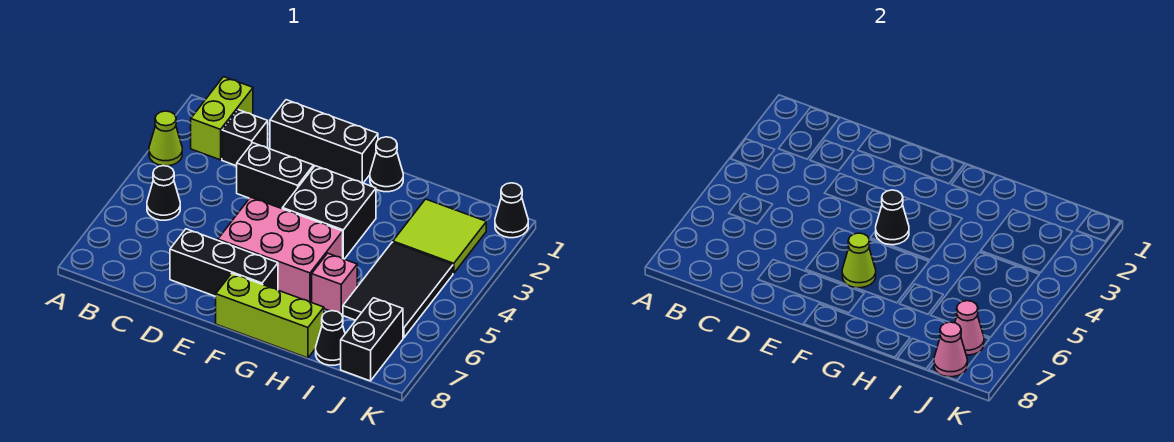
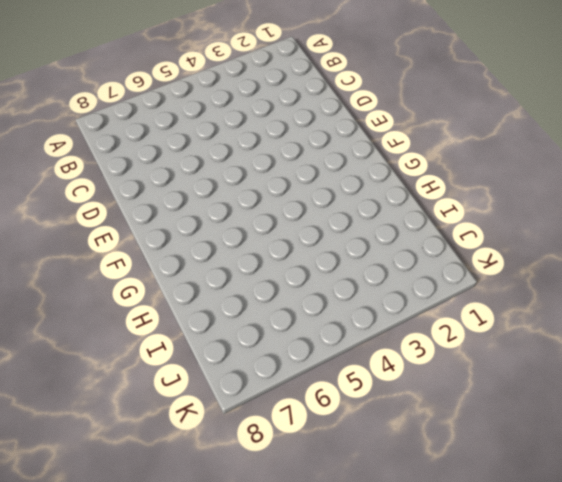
none -> lime 1x1 cone [149,111,182,166]
none -> lime 1x2 brick [191,77,253,160]
none -> black 1x1 cone [147,166,180,220]

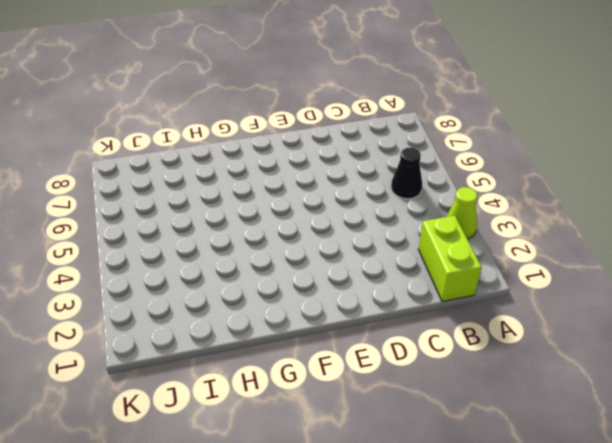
none -> black 1x1 brick [222,110,268,166]
none -> black 1x3 brick [270,100,378,183]
none -> black 1x2 brick [237,143,314,209]

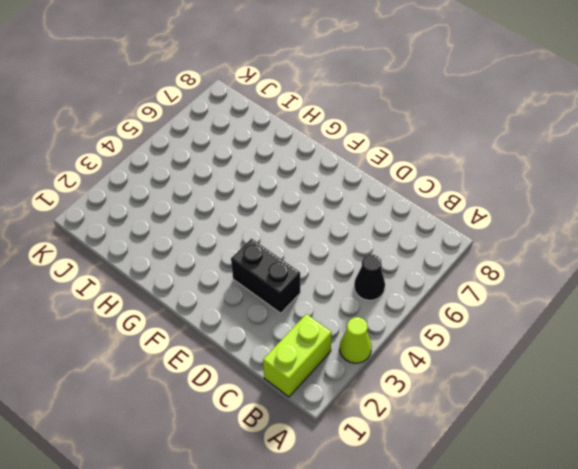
none -> black 1x1 brick [222,110,268,166]
none -> black 1x3 brick [270,100,378,183]
none -> black 1x3 brick [170,229,278,296]

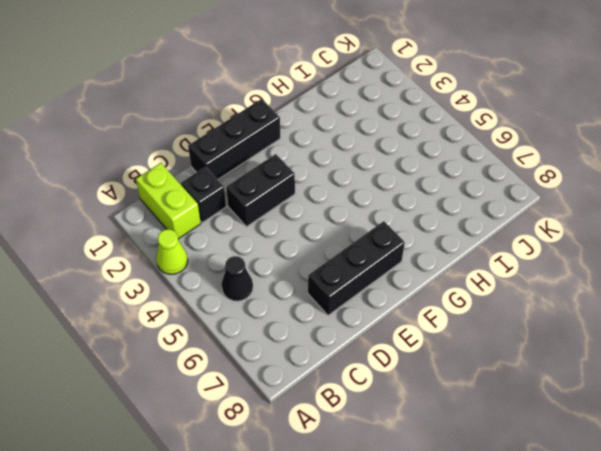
none -> pink 2x3 brick [218,197,343,302]
none -> black 2x2 brick [282,166,376,259]
none -> lime 1x3 brick [216,274,324,358]

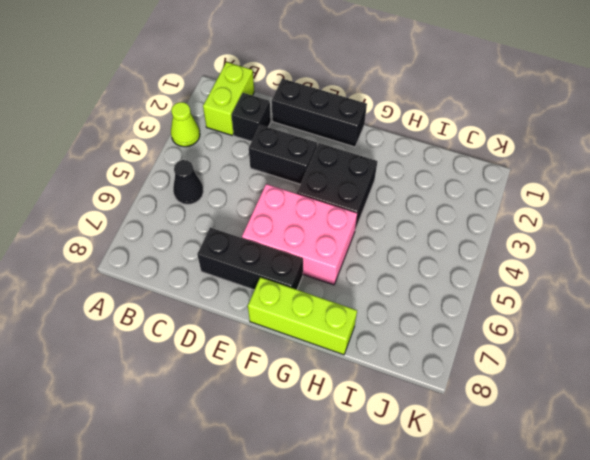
none -> black 1x1 cone [370,137,403,192]
none -> pink 1x1 brick [312,253,357,314]
none -> lime 2x2 tile [393,199,486,273]

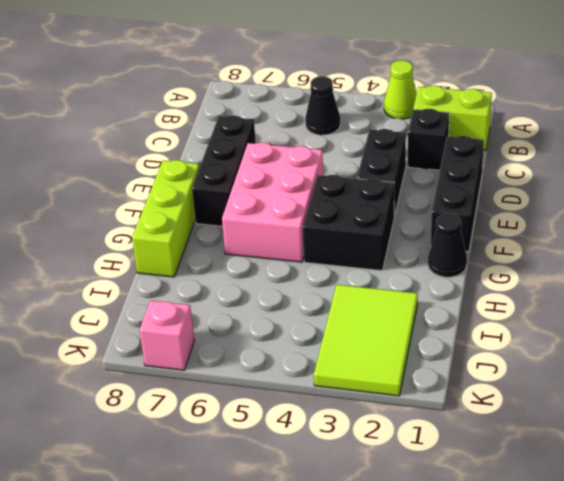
lime 2x3 tile [314,285,418,396] -> lime 2x2 tile [393,199,486,273]
pink 1x1 brick [140,301,194,370] -> pink 1x1 brick moved to [312,253,357,314]
none -> black 2x3 tile [343,242,453,338]
none -> black 1x1 cone [316,311,345,365]
none -> black 1x2 brick [341,298,403,381]

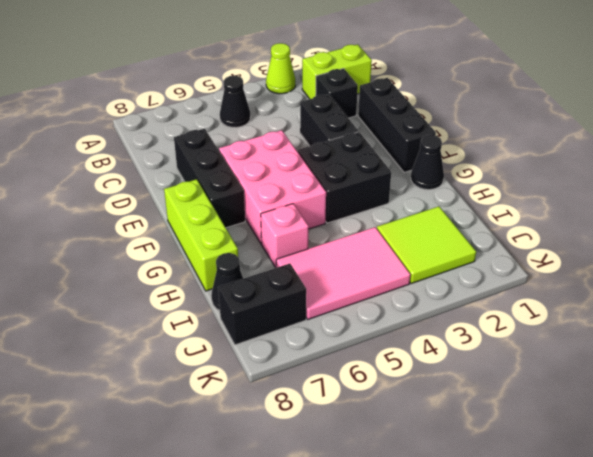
pink 2x3 tile [276,227,410,319] -> black 2x3 tile [343,242,453,338]
none -> black 1x1 cone [495,183,528,238]
none -> black 1x1 cone [876,190,909,245]
none -> lime 1x1 cone [842,233,876,288]

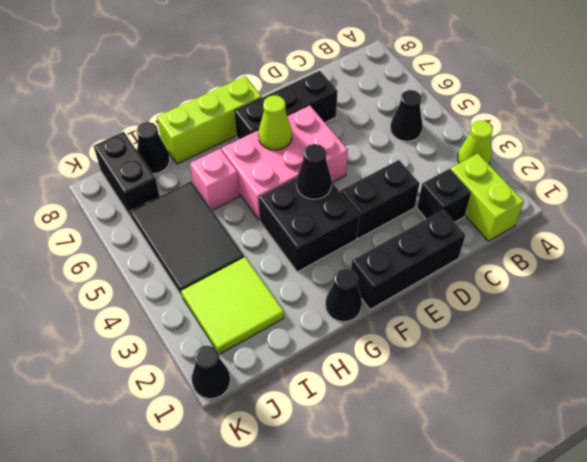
none -> pink 1x1 cone [955,301,984,355]
none -> pink 1x1 cone [934,322,967,377]

